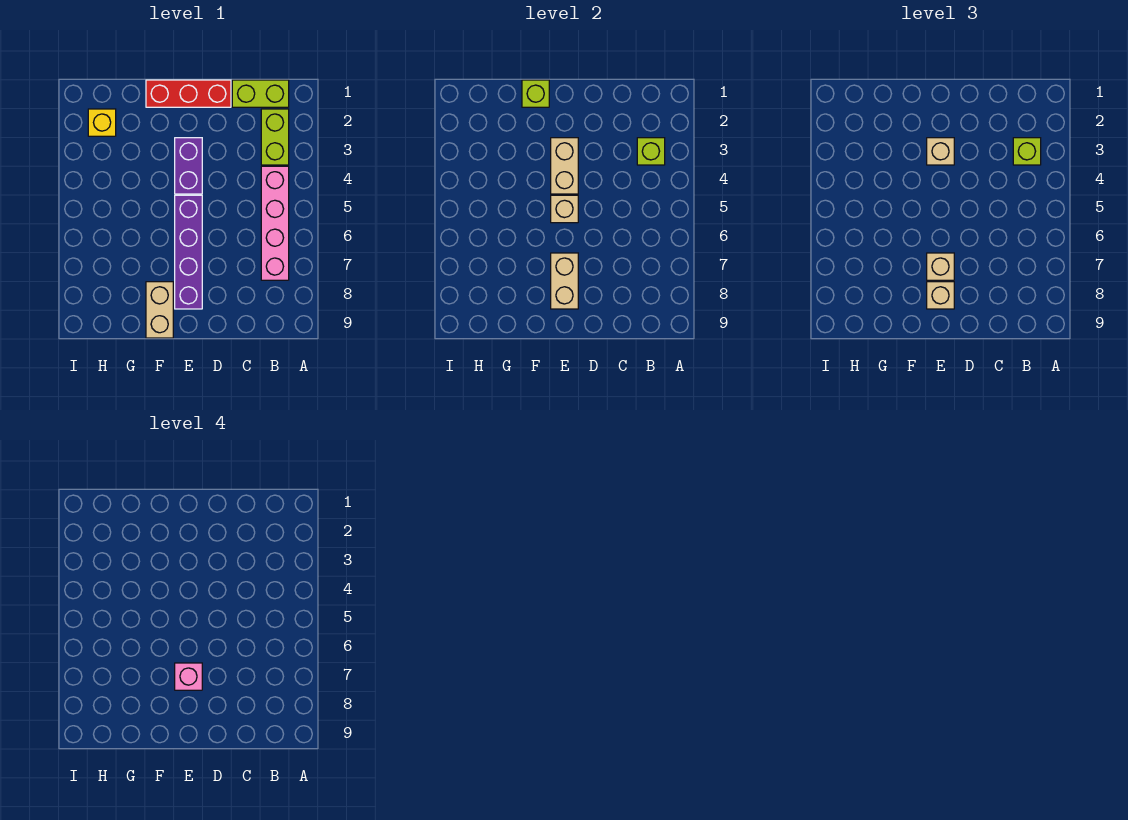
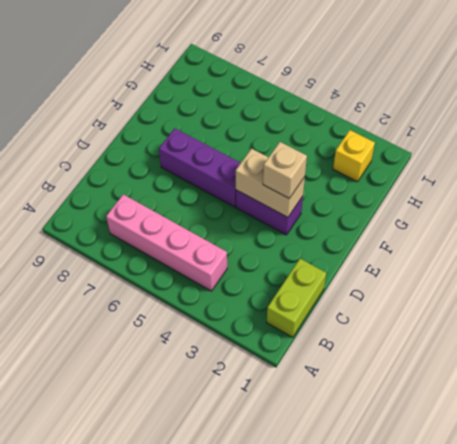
purple 1x3 brick [159,128,240,207] -> purple 1x4 brick [175,195,202,309]
none -> lime 1x2 brick [261,109,289,165]
none -> red 1x3 brick [146,80,231,107]
none -> tan 1x2 brick [146,282,173,338]

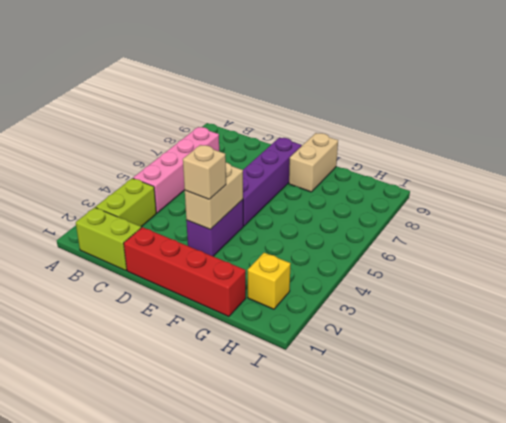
red 1x4 brick [124,227,246,317] -> red 1x3 brick [146,80,231,107]
none -> lime 1x1 brick [637,138,665,165]
none -> tan 1x1 brick [551,195,578,223]
none -> tan 1x2 brick [551,253,578,309]

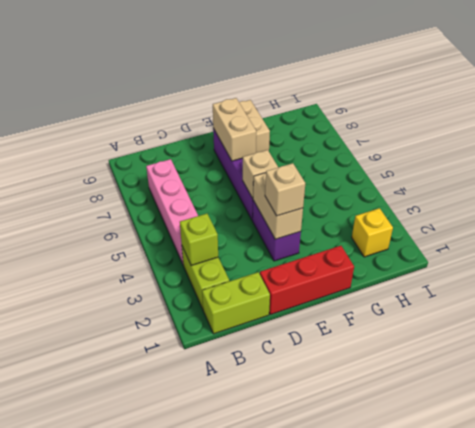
none -> lime 1x1 brick [522,80,549,107]
none -> lime 1x1 brick [1013,138,1041,165]
none -> tan 1x1 brick [927,253,954,280]

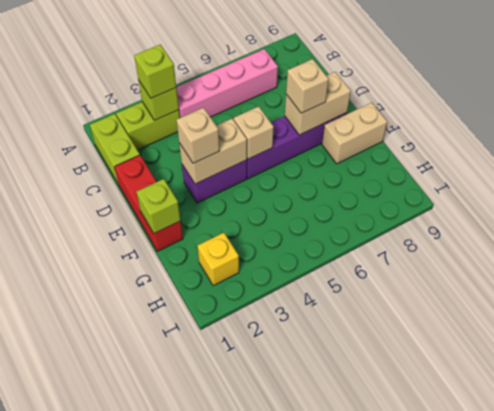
none -> tan 1x1 brick [927,282,954,309]
none -> pink 1x1 brick [175,663,202,690]

